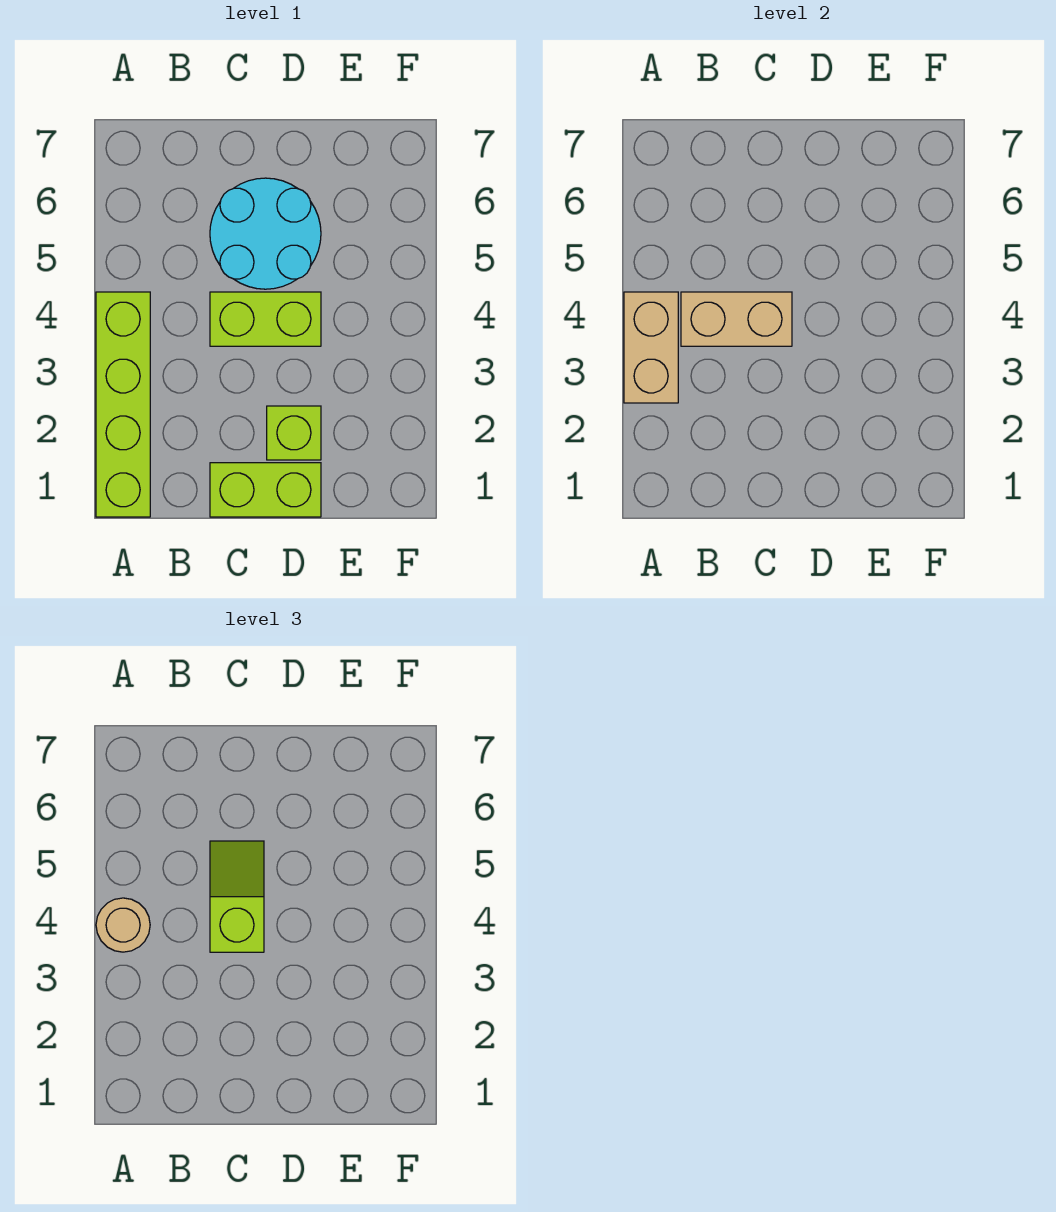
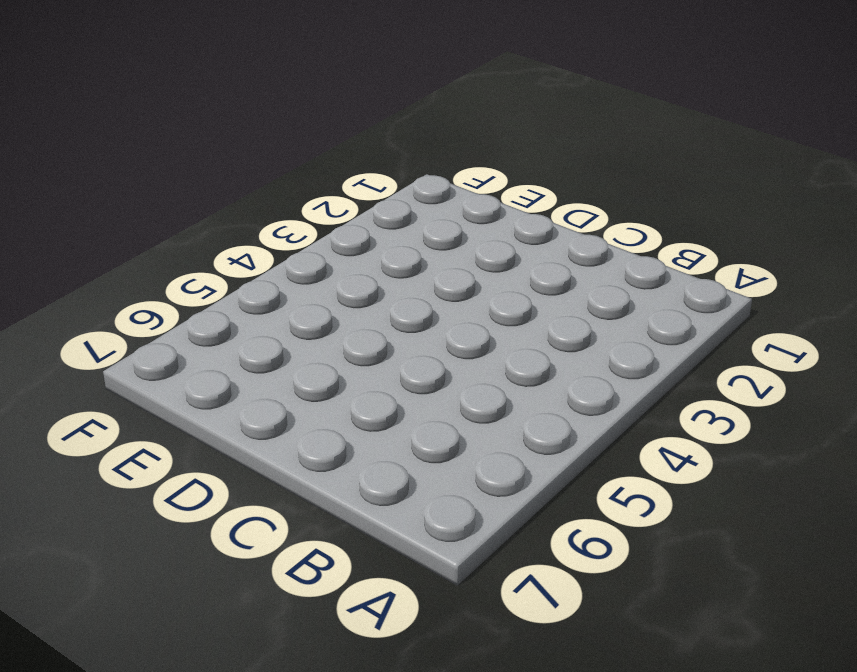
none -> lime 1x4 brick [96,292,150,517]
none -> lime 1x2 brick [210,463,321,517]

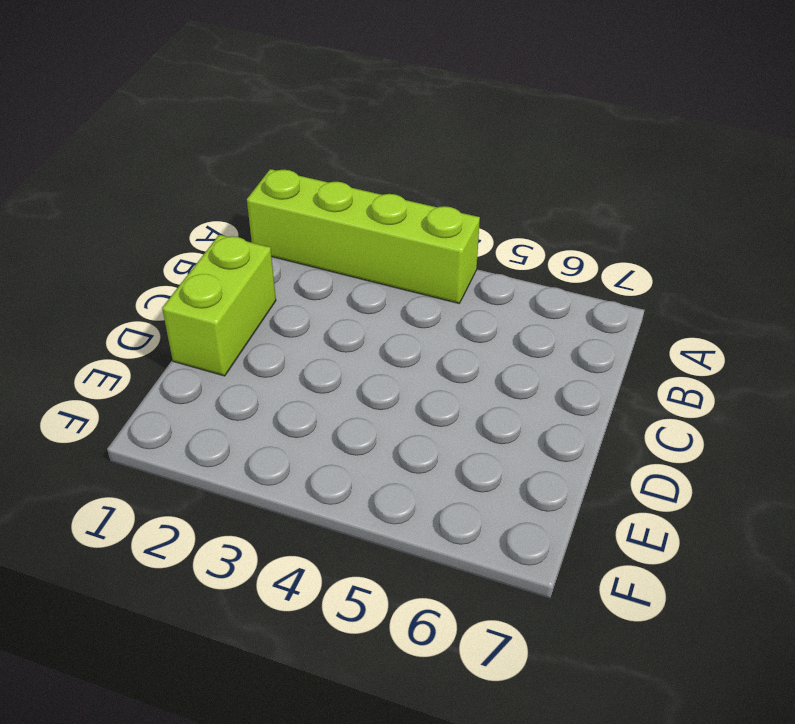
none -> lime 1x2 brick [210,292,321,346]
none -> cyan 2x2 round brick [210,178,321,289]

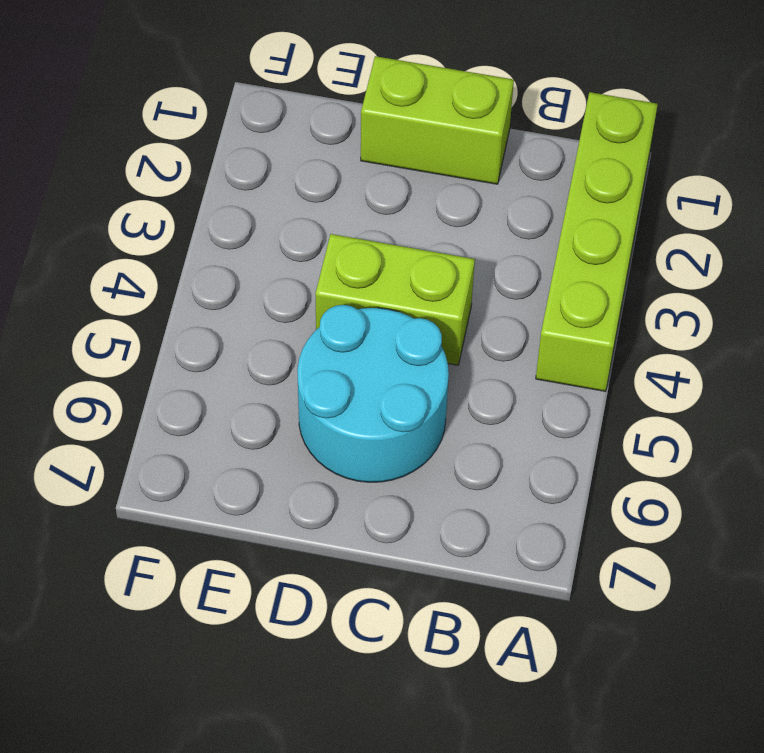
none -> lime 1x1 brick [267,406,321,460]
none -> tan 1x2 brick [624,292,678,403]

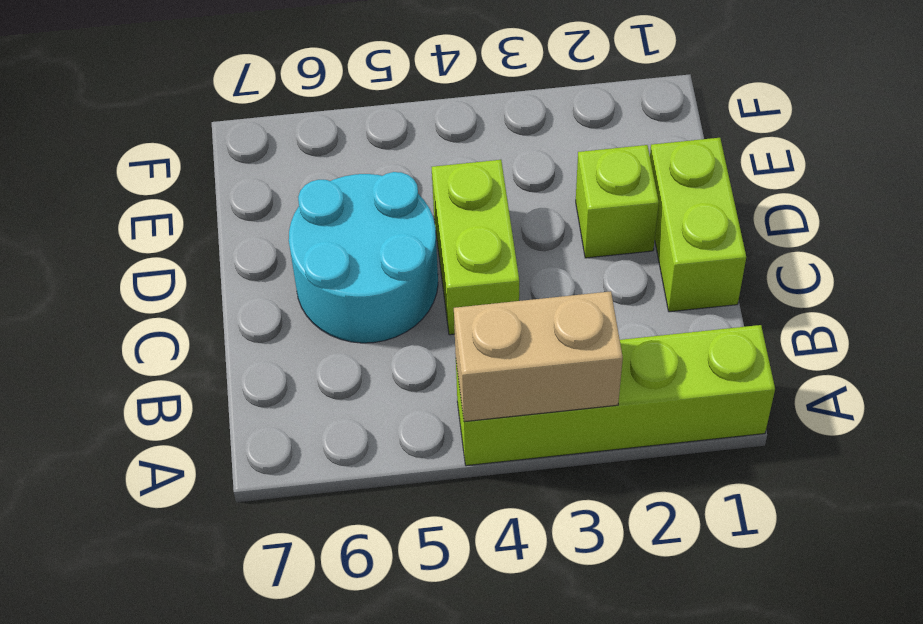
none -> tan 1x2 brick [681,292,792,346]
none -> tan 1x1 round brick [96,898,150,952]

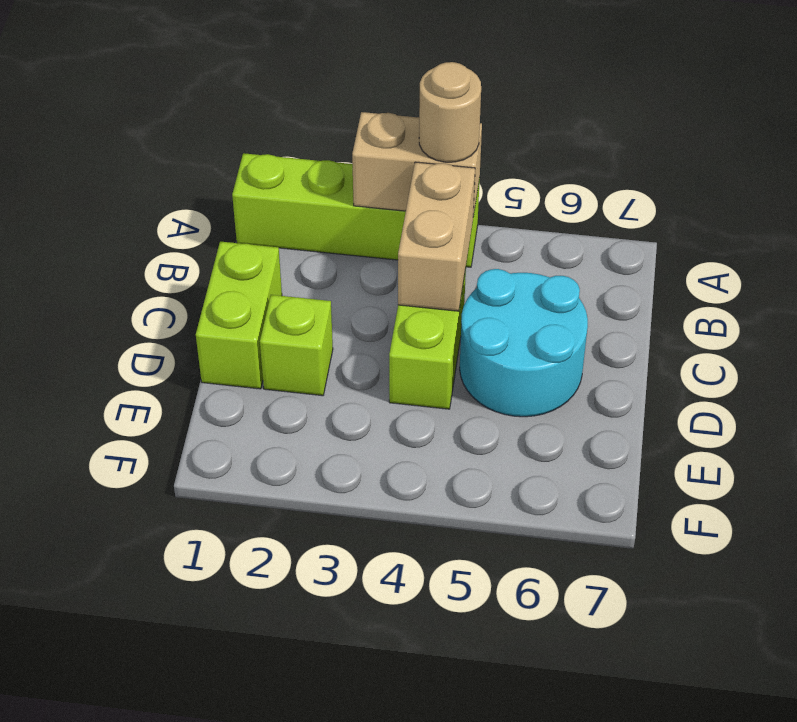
none -> lime 1x2 slope [210,841,264,952]

